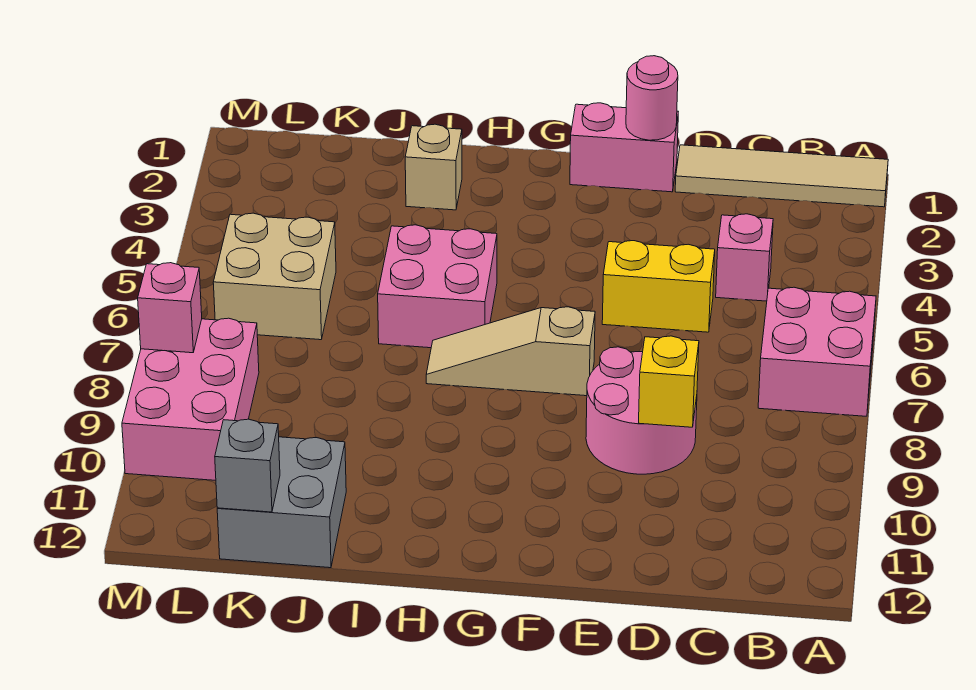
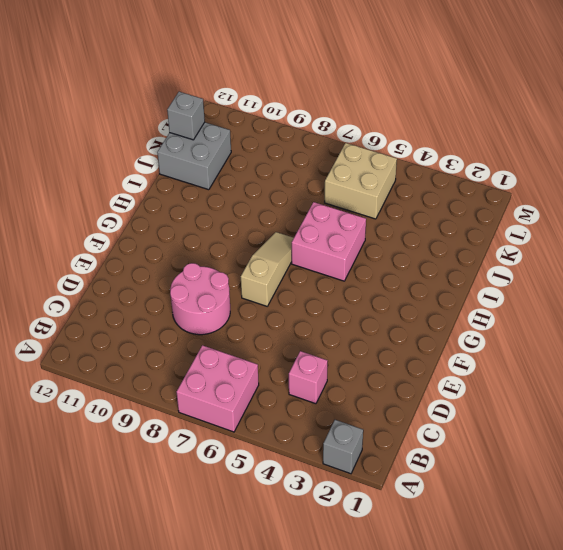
grey 1x1 brick [323,420,363,474] -> none
none -> tan 1x4 tile [675,145,888,207]
none -> yellow 1x2 brick [602,241,715,332]
none -> pink 1x2 brick [570,103,678,192]

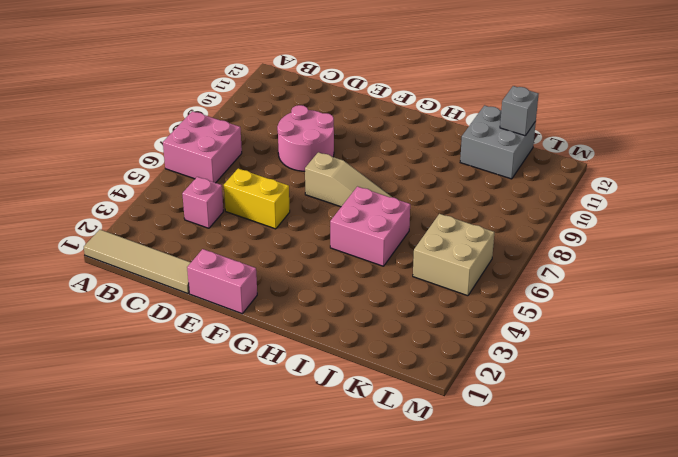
none -> tan 1x1 brick [405,124,462,210]
none -> pink 2x3 brick [122,318,259,480]
none -> yellow 1x1 brick [639,336,699,427]

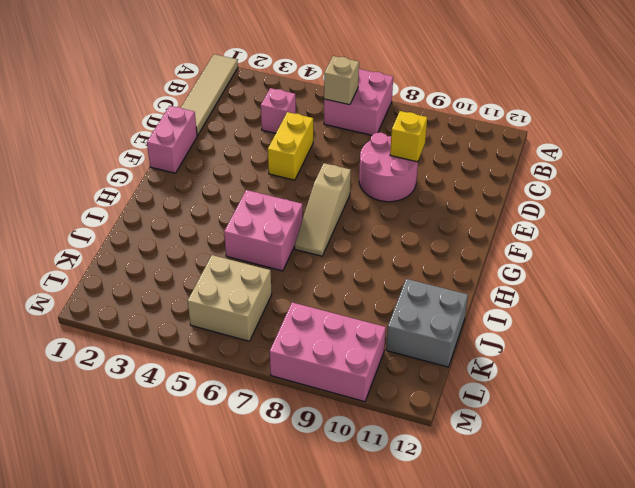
tan 1x1 brick [324,56,359,105] -> tan 1x1 brick moved to [405,124,462,210]
none -> pink 1x1 round brick [626,56,678,140]
none -> grey 1x1 brick [215,419,280,512]
none -> pink 1x1 brick [138,263,202,353]

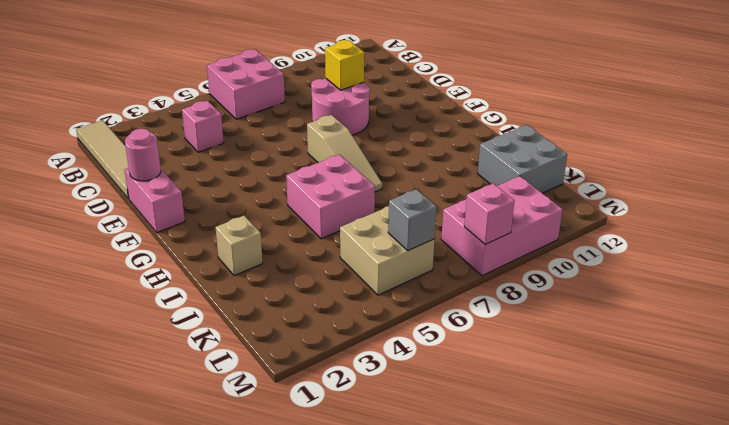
grey 1x1 brick [388,189,437,251] -> grey 1x1 brick moved to [215,419,280,512]
none -> yellow 1x2 brick [602,241,715,332]

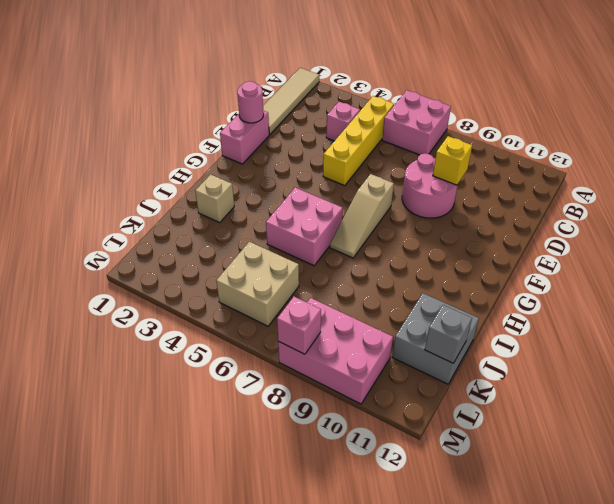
yellow 1x4 brick [323,96,394,186] -> yellow 1x2 brick [602,241,715,332]

